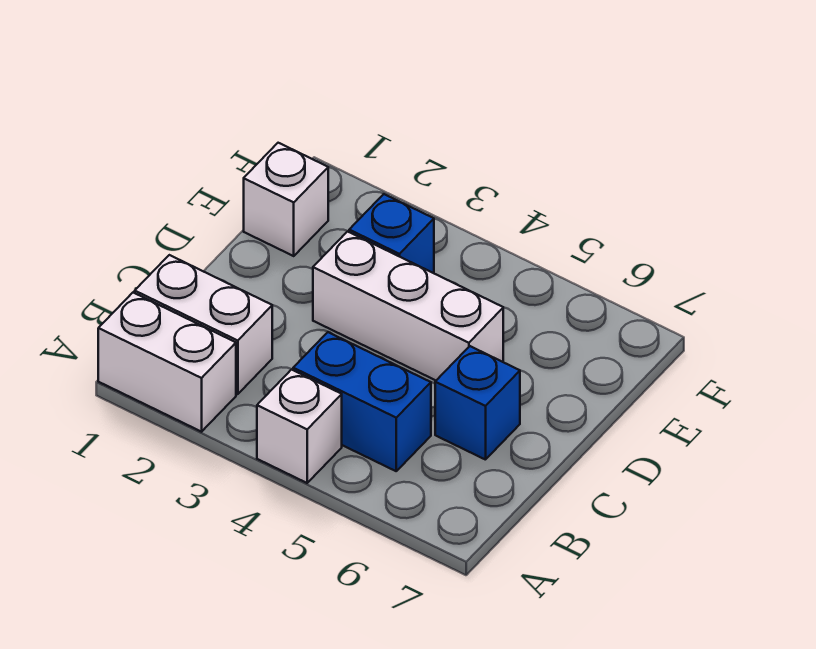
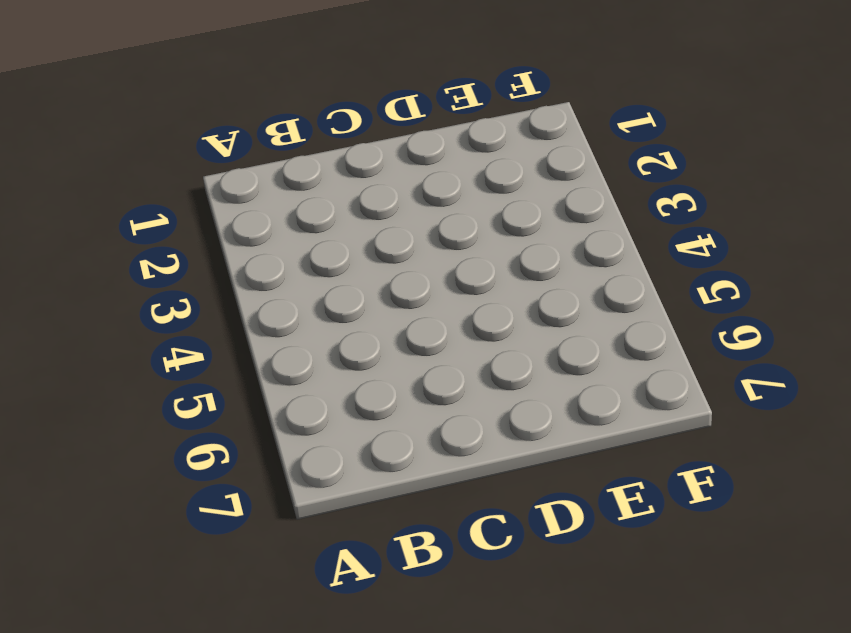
none -> white 1x2 brick [98,293,236,432]
none -> white 1x1 brick [257,369,342,483]

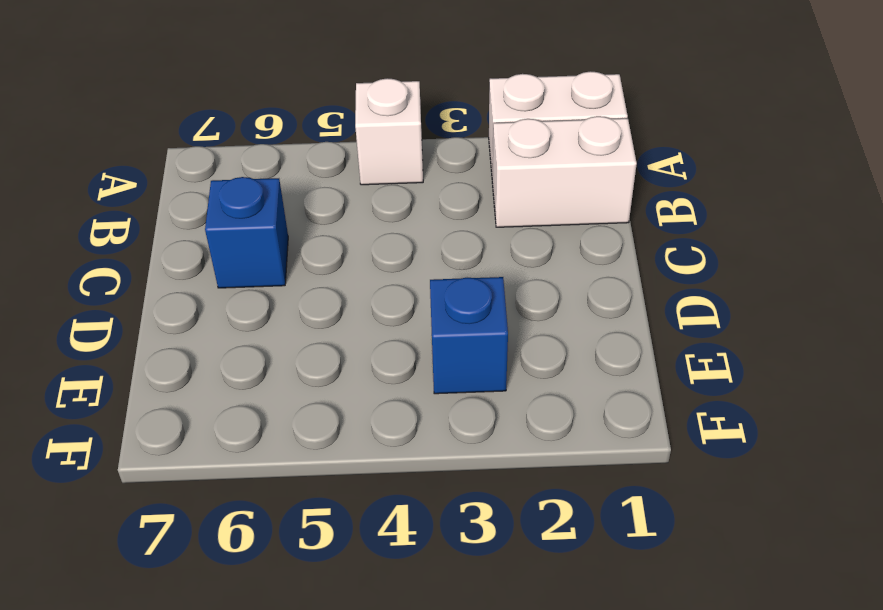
none -> blue 1x2 brick [293,332,431,471]
none -> white 1x3 brick [313,232,503,380]

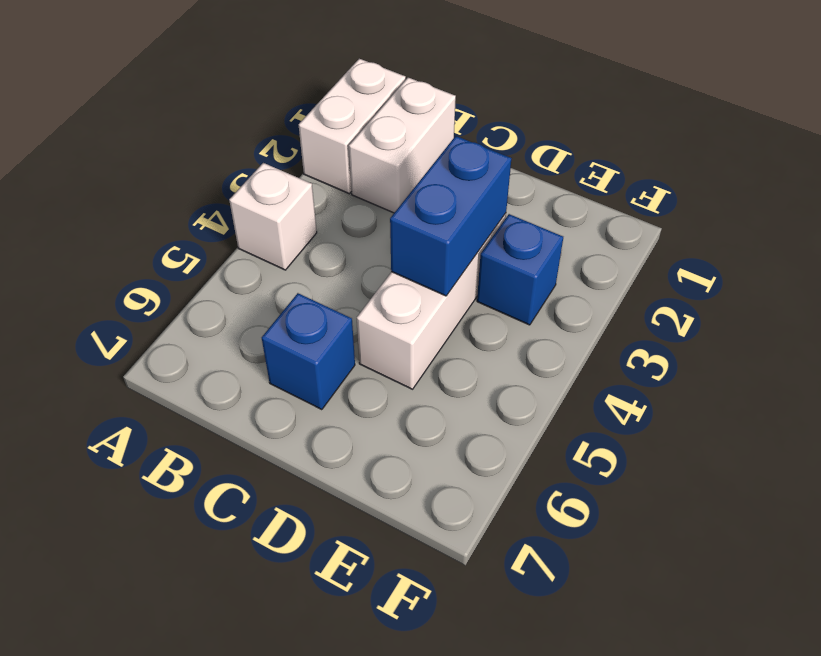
blue 1x2 brick [390,136,511,296] -> blue 1x2 brick moved to [293,332,431,471]
none -> white 1x1 brick [244,143,328,256]

